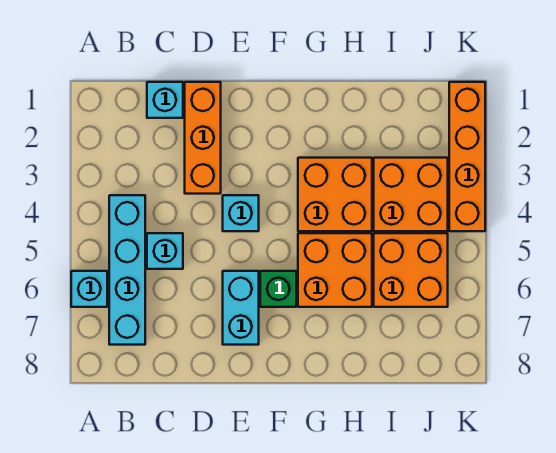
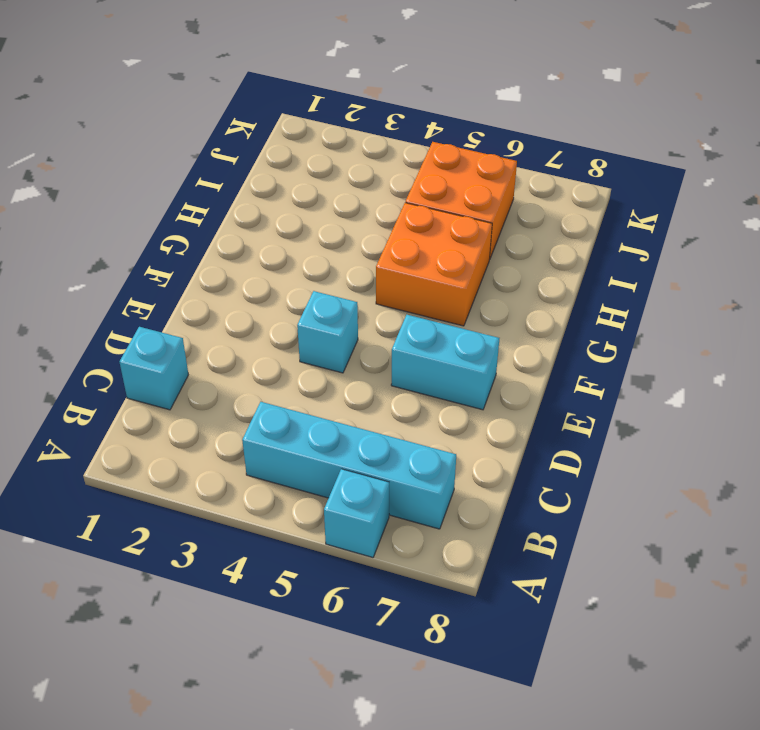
none -> cyan 1x1 brick [147,233,183,269]
none -> orange 1x3 brick [185,82,221,194]
none -> green 1x1 brick [260,271,296,307]

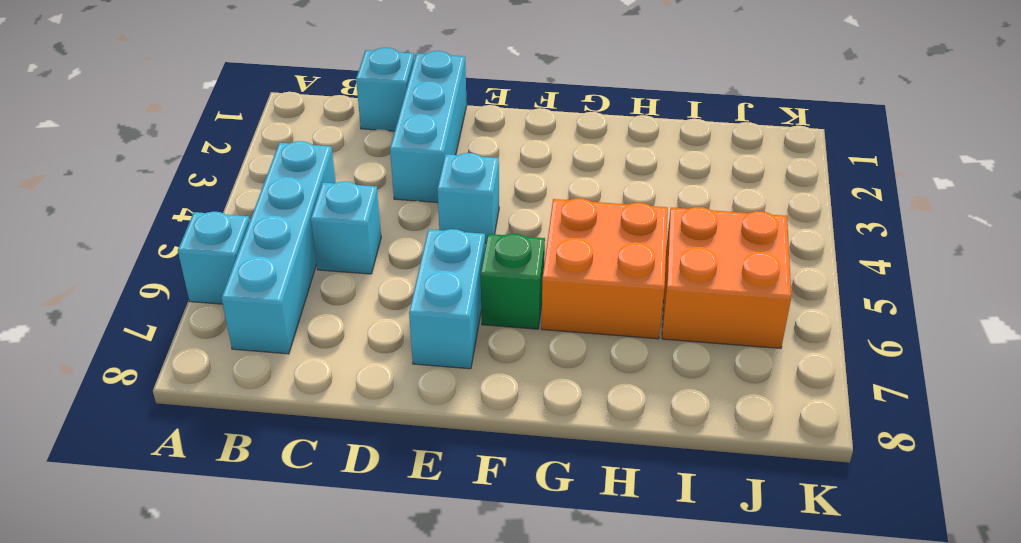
cyan 1x3 brick [390,51,467,202] -> orange 1x3 brick [185,82,221,194]
none -> orange 2x2 brick [298,158,372,231]
none -> orange 2x2 brick [374,158,448,231]
none -> orange 1x4 brick [449,82,485,231]

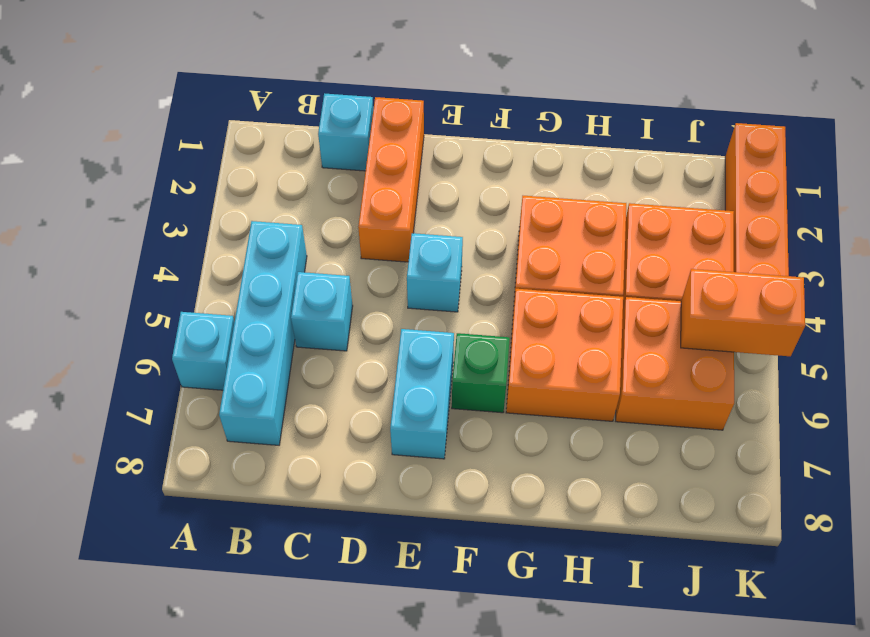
orange 1x2 brick [681,269,805,356] -> none

